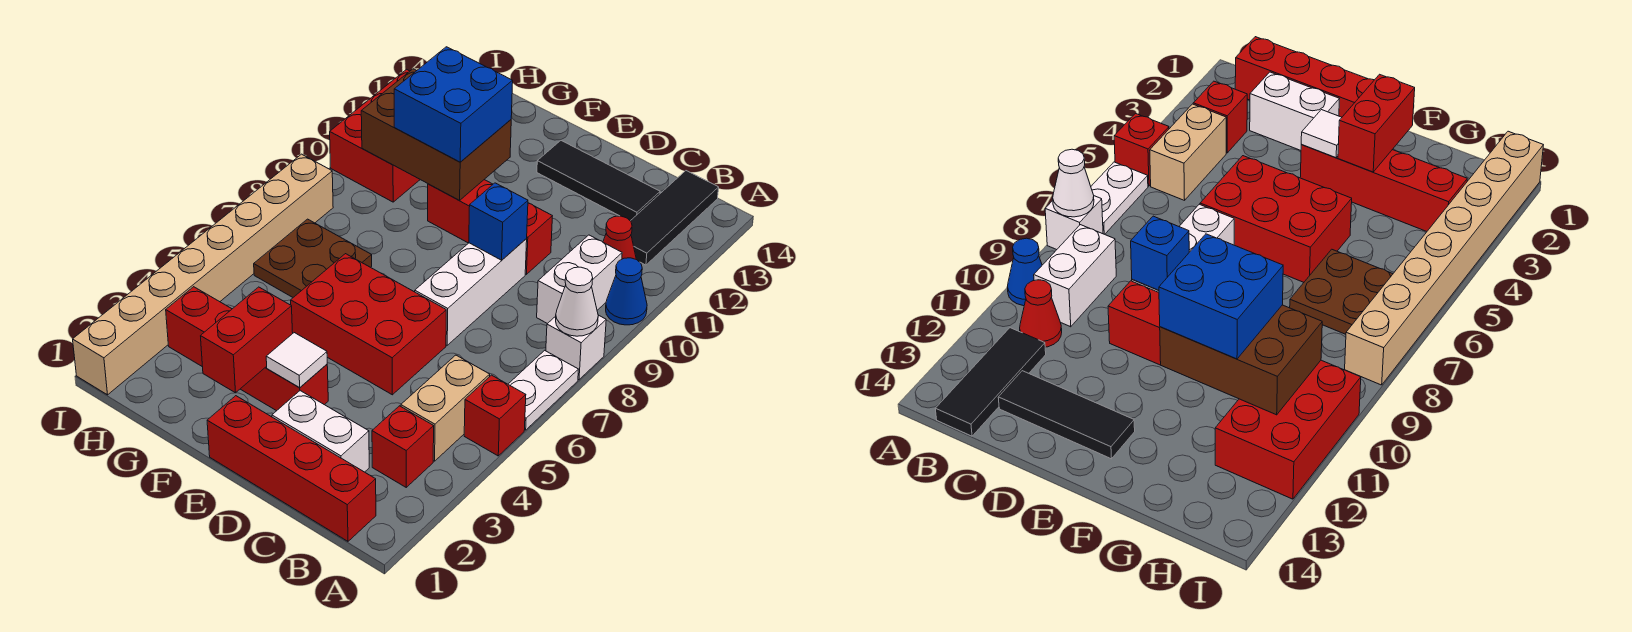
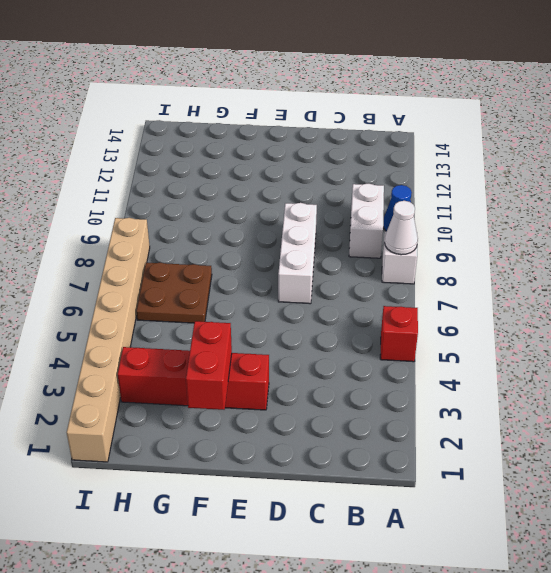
none -> white 1x2 plate [508,350,579,430]
none -> red 1x4 brick [207,396,376,541]
none -> red 1x1 brick [372,406,434,487]

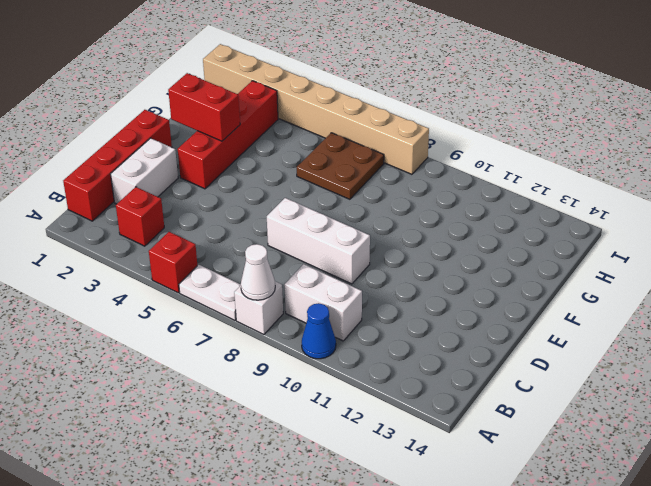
none -> tan 1x2 brick [401,355,490,461]
none -> red 1x1 cone [603,216,636,259]
none -> black 1x3 tile [631,171,719,265]

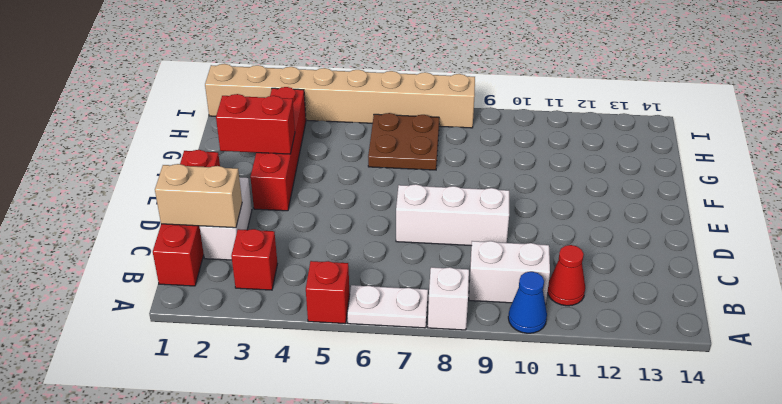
tan 1x2 brick [155,164,242,228] -> tan 1x2 brick moved to [401,355,490,461]
none -> black 1x3 tile [631,171,719,265]
none -> black 1x3 tile [537,141,660,221]
none -> red 2x3 brick [291,254,446,395]

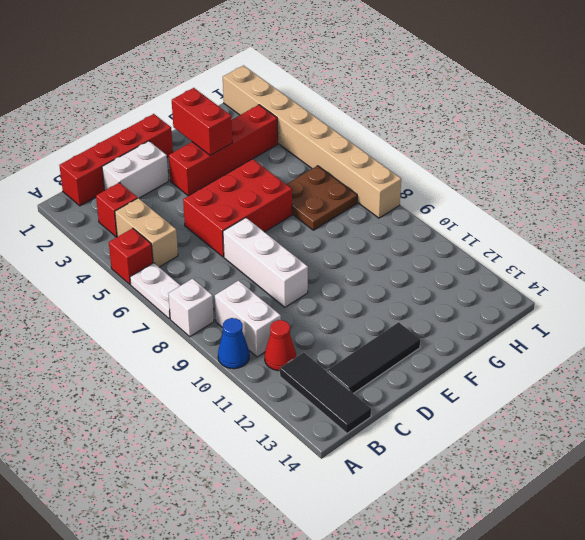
none -> red 1x3 brick [428,180,552,274]
none -> red 2x3 brick [330,69,420,202]
none -> white 1x1 cone [556,267,598,336]

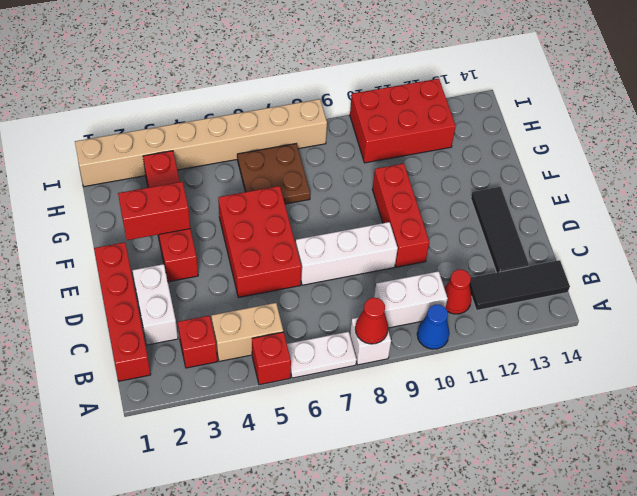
red 1x1 cone [355,298,388,344] -> white 1x1 cone [556,267,598,336]
none -> blue 1x1 brick [469,183,528,260]
none -> white 1x1 tile [266,333,327,387]
none -> brown 2x3 brick [361,69,511,200]

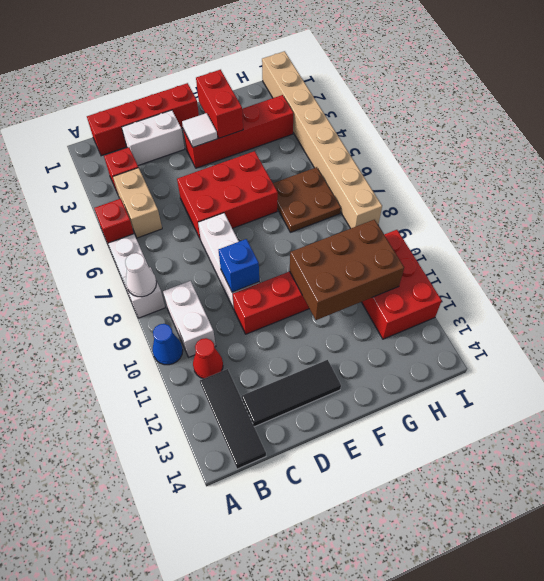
none -> blue 2x2 brick [394,47,513,162]

